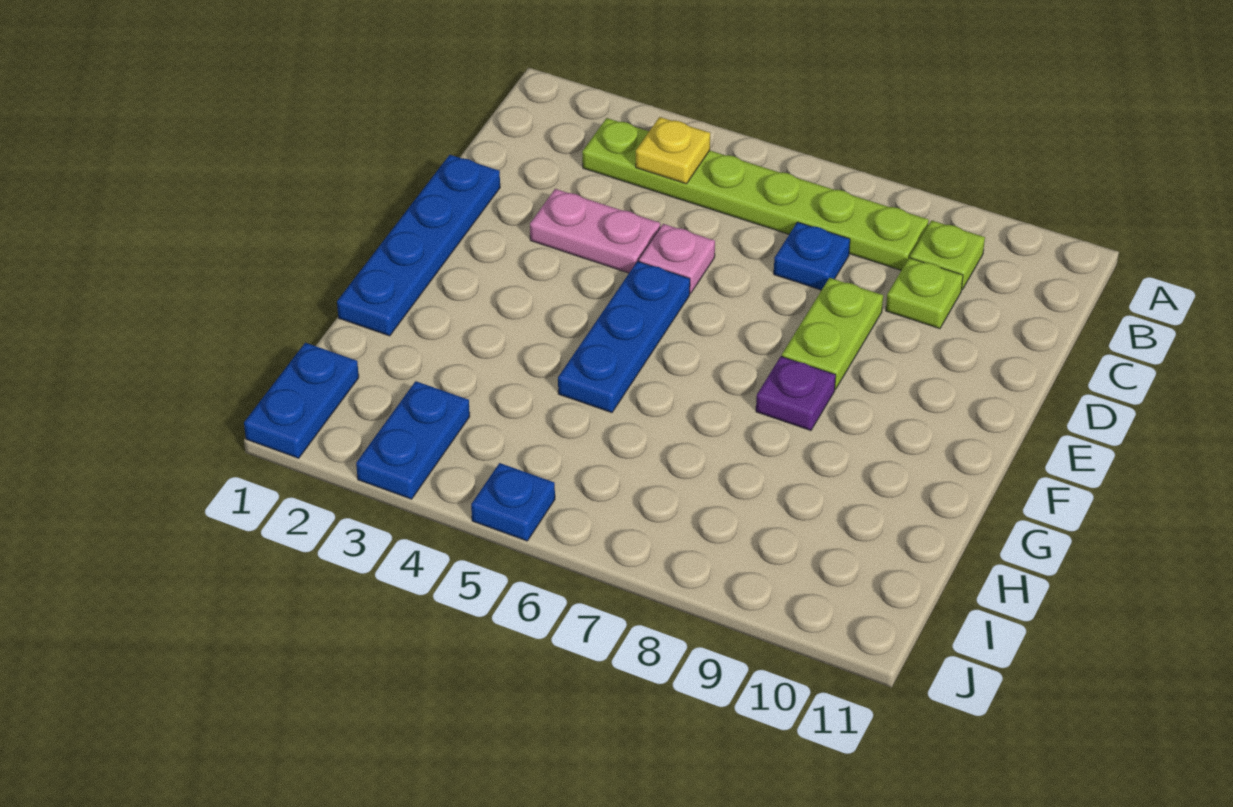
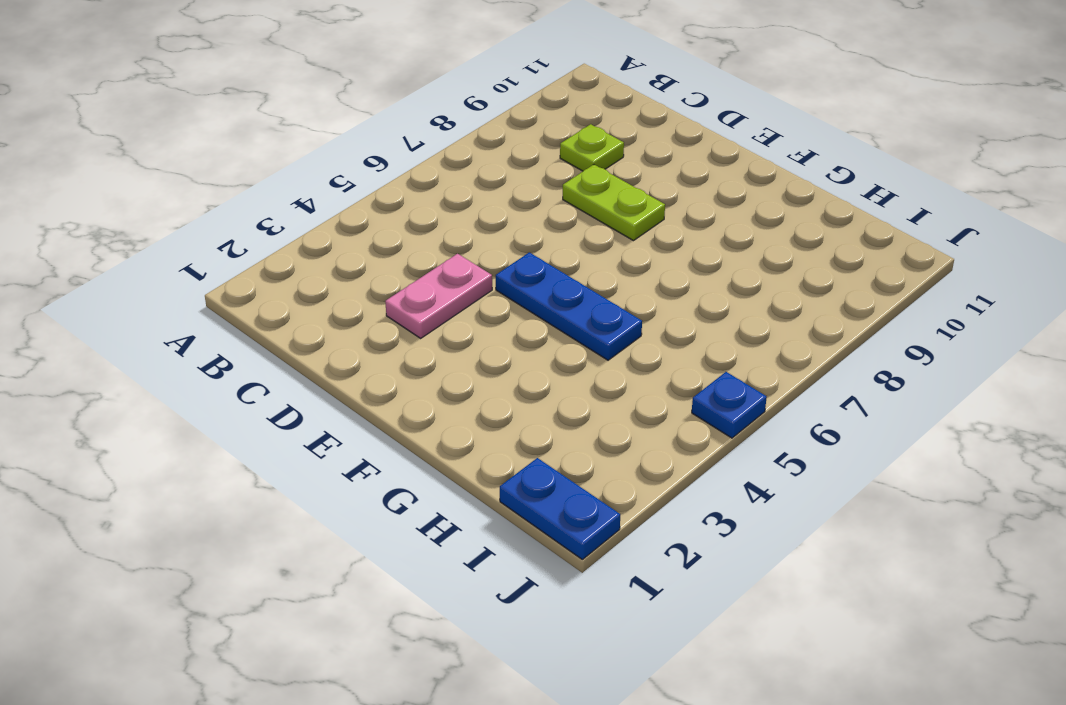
none -> lime 1x6 plate [582,118,929,270]
none -> lime 1x1 plate [910,220,985,290]
none -> blue 1x1 plate [774,222,850,290]

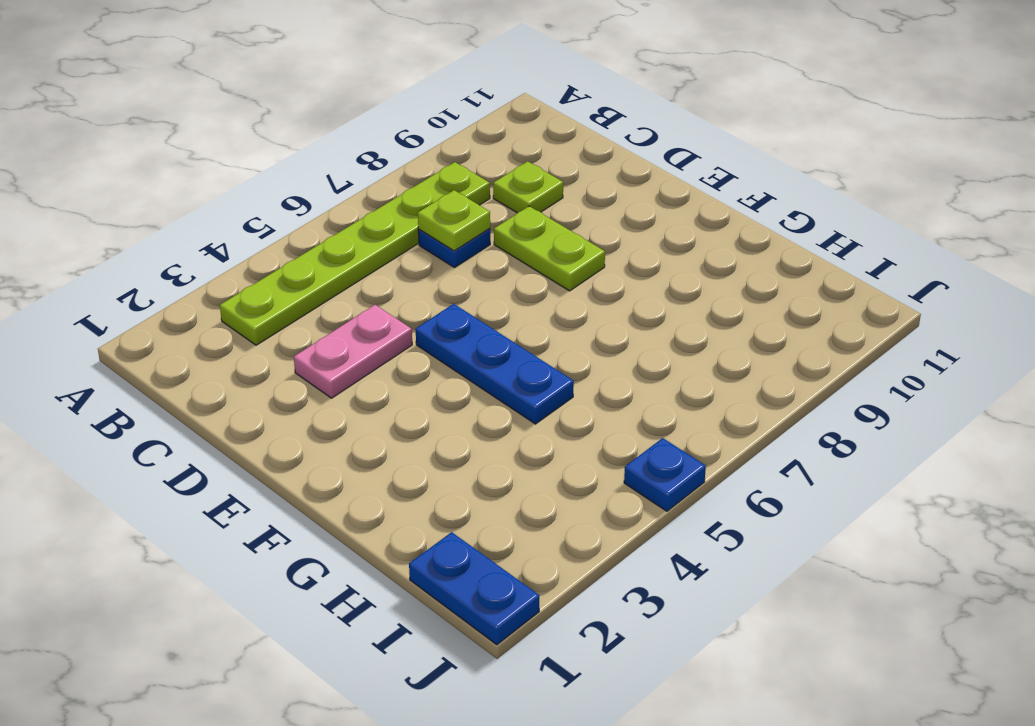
lime 1x1 plate [418,190,490,251] -> lime 1x1 plate moved to [910,220,985,290]
none -> blue 1x4 plate [337,155,500,336]
none -> pink 1x1 plate [639,224,715,294]
none -> purple 1x1 plate [756,356,836,430]

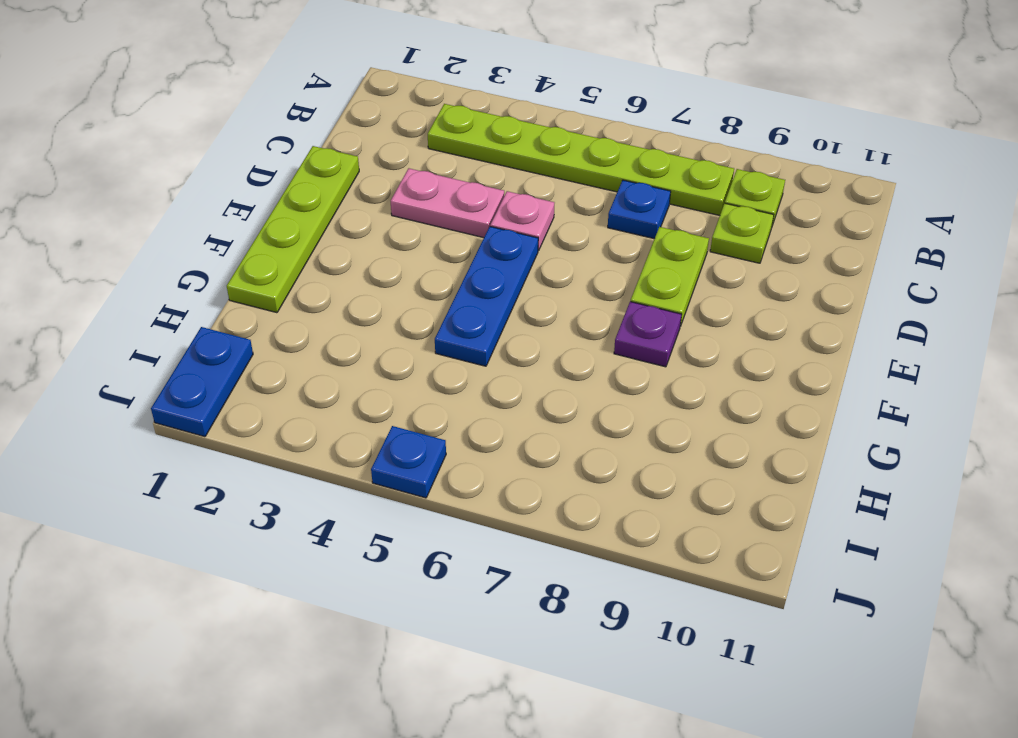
lime 1x4 plate [227,146,359,313] -> blue 1x4 plate [337,155,500,336]
none -> blue 1x2 plate [356,381,470,499]
none -> yellow 1x1 plate [636,117,710,184]

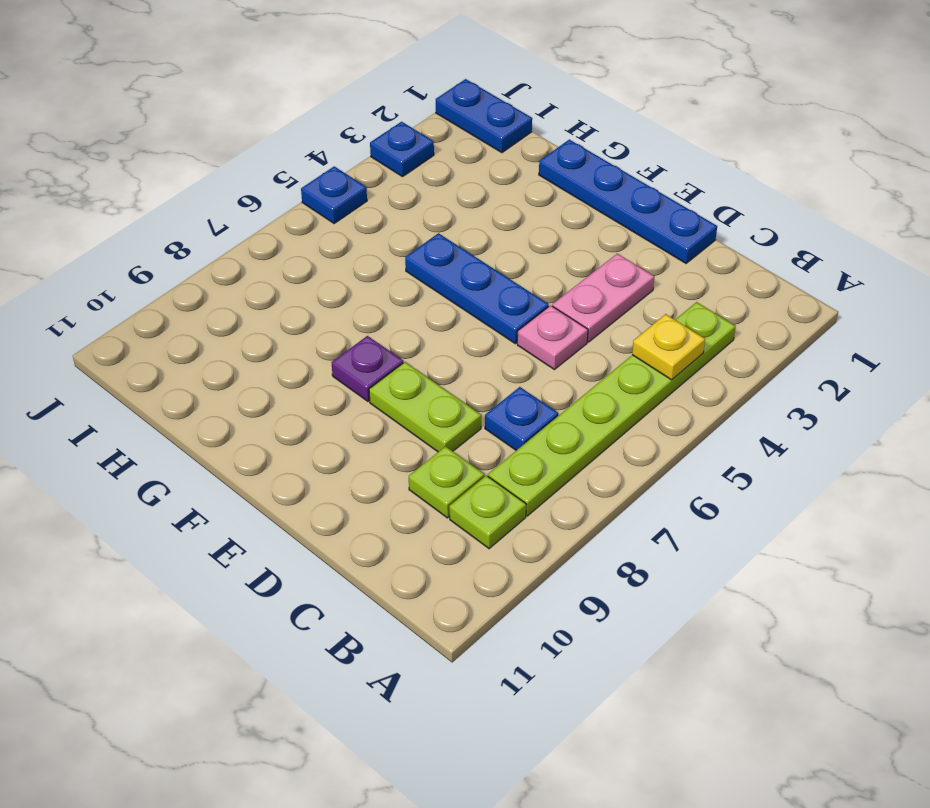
blue 1x1 plate [370,122,434,177] -> blue 1x2 plate [356,381,470,499]

